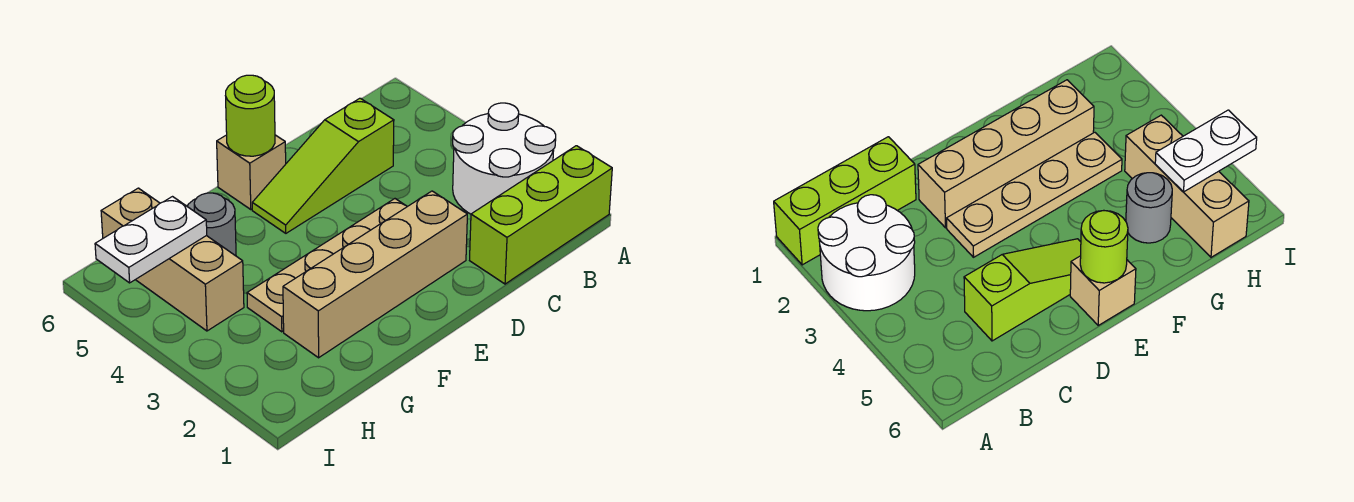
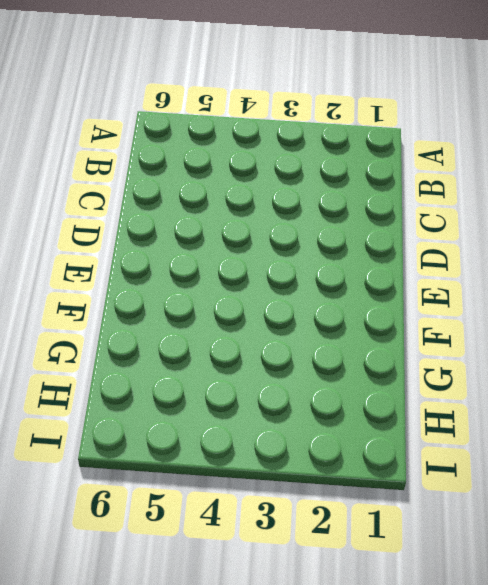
none -> lime 1x3 brick [470,146,612,284]
none -> white 2x2 round brick [453,103,556,214]

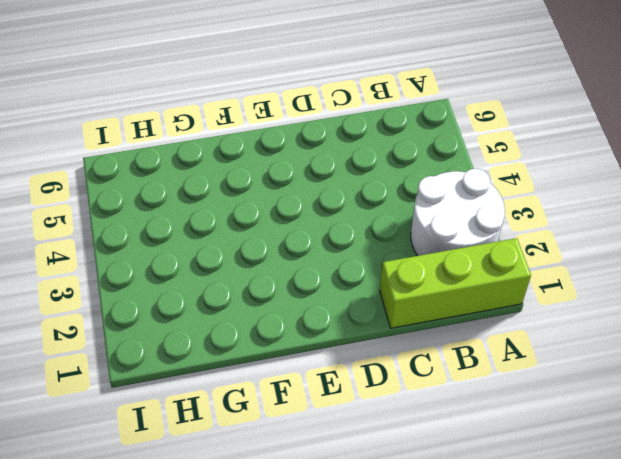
none -> lime 1x3 slope [252,98,394,233]
none -> tan 1x4 brick [283,191,467,358]

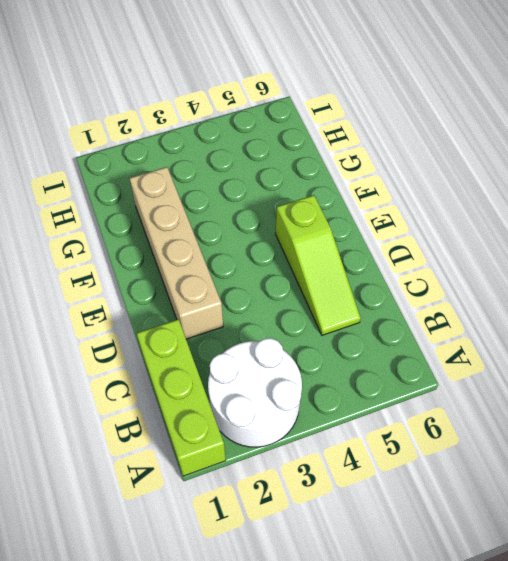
lime 1x3 slope [275,195,361,335] -> lime 1x3 slope turned to [252,98,394,233]
none -> tan 1x4 plate [247,199,407,332]
none -> tan 1x1 brick [217,135,286,209]

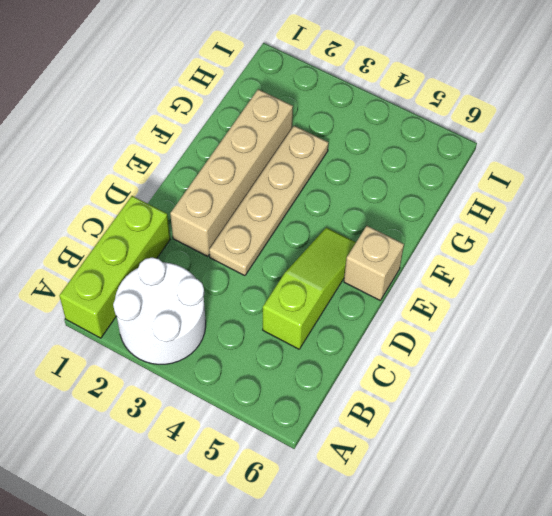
none -> grey 1x1 round brick [187,193,236,256]
none -> tan 1x3 brick [101,188,244,331]

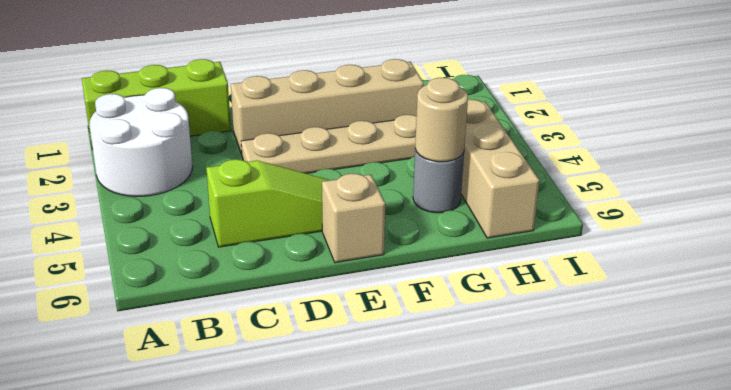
tan 1x1 round brick [415,78,468,162] -> none
none -> lime 1x1 round brick [225,75,275,156]
none -> white 1x2 plate [95,197,207,283]

